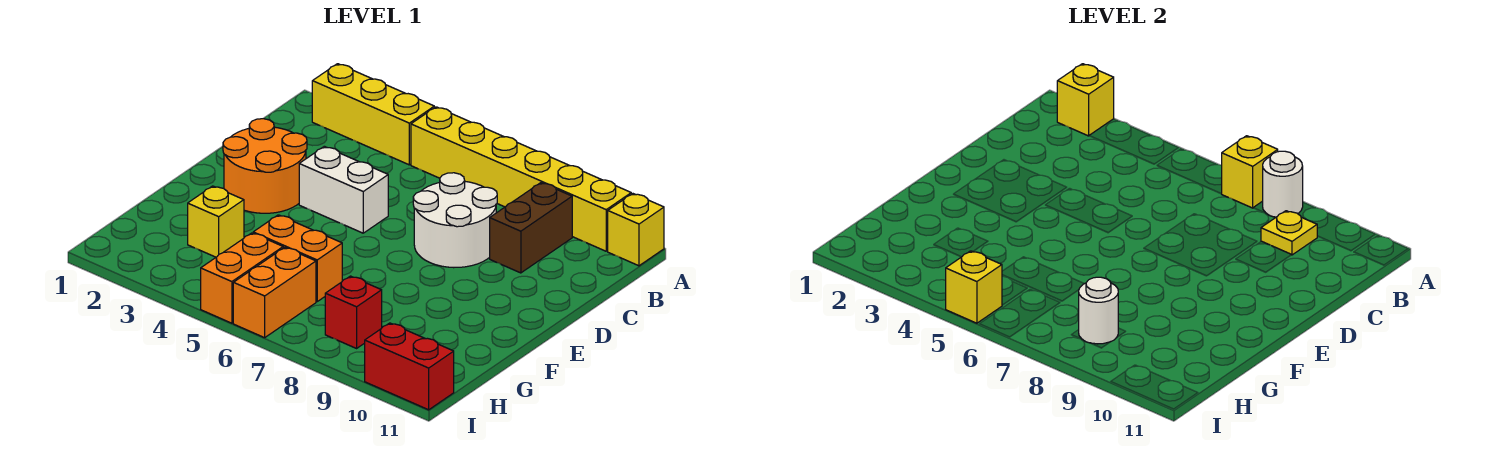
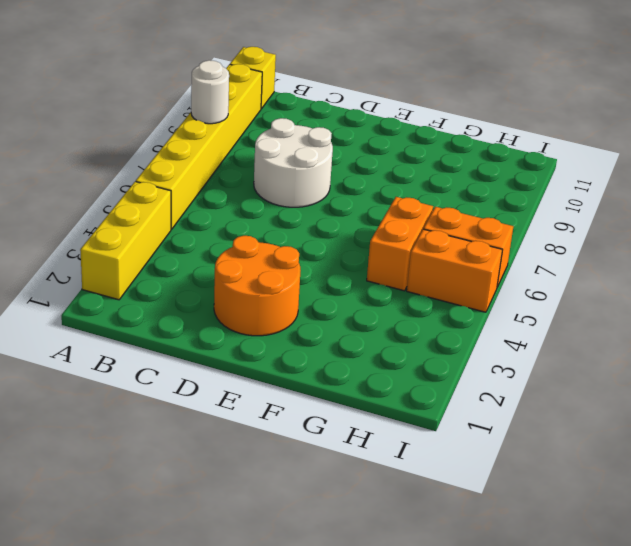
none -> brown 1x2 brick [490,183,572,273]
none -> white 1x2 brick [299,146,388,233]
none -> yellow 1x1 brick [188,186,244,257]

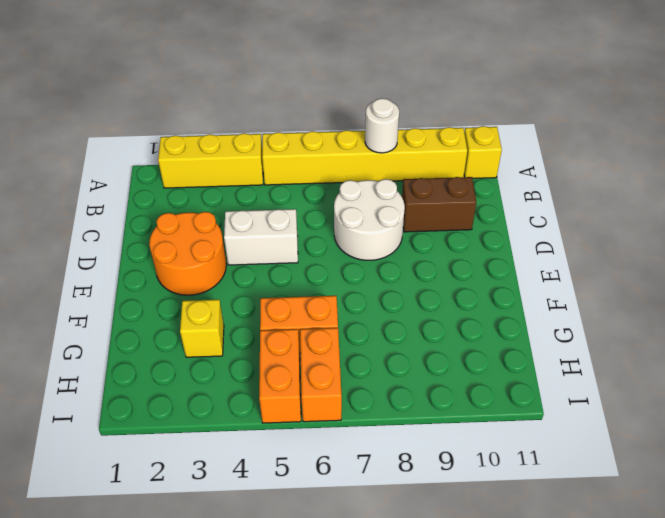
brown 1x2 brick [402,177,476,232] -> brown 1x2 brick turned to [490,183,572,273]
none -> red 1x1 brick [325,276,382,348]
none -> red 1x2 brick [365,323,454,410]
none -> yellow 1x1 brick [1057,64,1114,136]

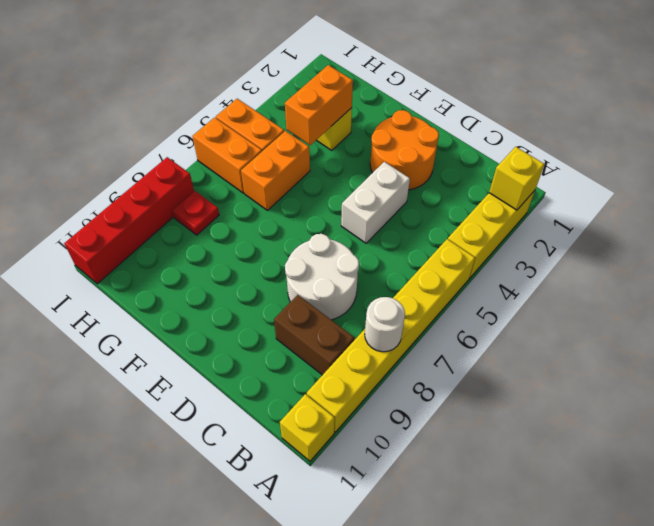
orange 1x2 brick [285,65,353,145] -> none
red 1x1 plate [172,191,219,235] -> red 1x1 brick [325,276,382,348]
red 1x4 brick [64,157,194,284] -> red 1x2 brick [365,323,454,410]
none -> yellow 1x1 brick [1222,136,1278,208]
none -> yellow 1x1 plate [1261,211,1317,255]
none -> white 1x1 round brick [1079,277,1118,344]

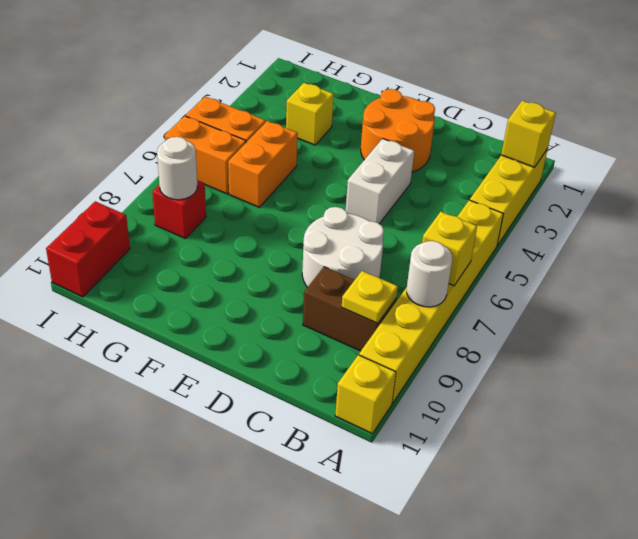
none -> yellow 1x1 brick [946,251,1002,323]

